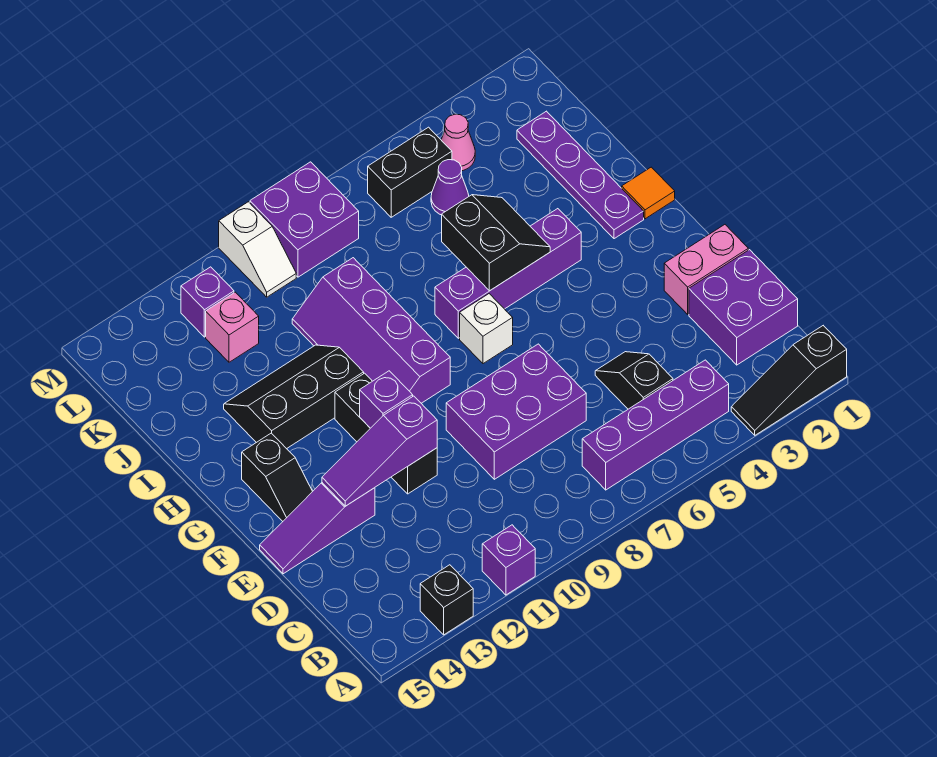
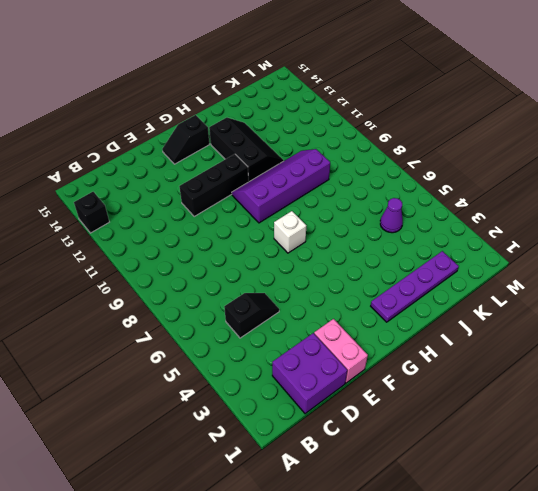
none -> black 1x3 slope [731,326,847,435]
none -> purple 1x1 brick [482,525,535,595]
none -> purple 1x4 brick [582,360,729,490]

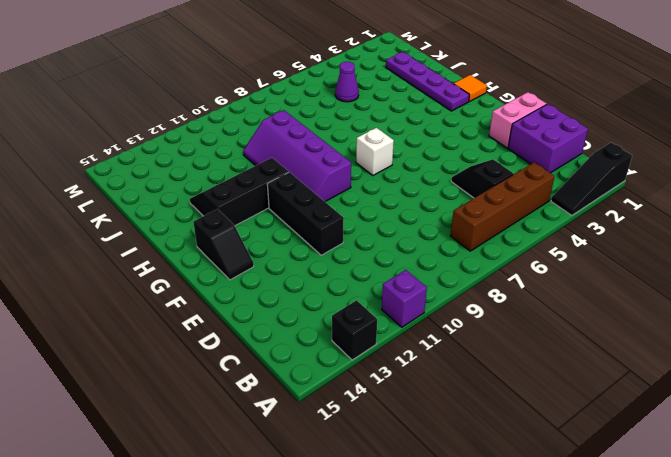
brown 1x4 brick [450,163,555,251] -> purple 1x4 brick [582,360,729,490]
none -> purple 2x3 brick [446,344,586,479]
none -> purple 1x3 slope [260,483,375,574]
none -> purple 1x4 brick [435,209,581,338]

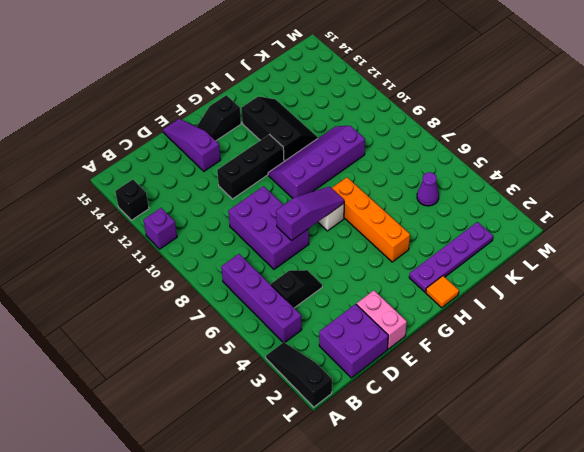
purple 1x3 slope [276,186,344,241] -> purple 1x3 slope turned to [322,396,437,506]
orange 1x4 brick [332,177,410,262] -> purple 1x4 brick [435,209,581,338]
none -> pink 1x1 brick [206,292,259,362]
none -> pink 1x1 cone [441,114,475,171]
none -> black 1x2 brick [368,127,452,217]

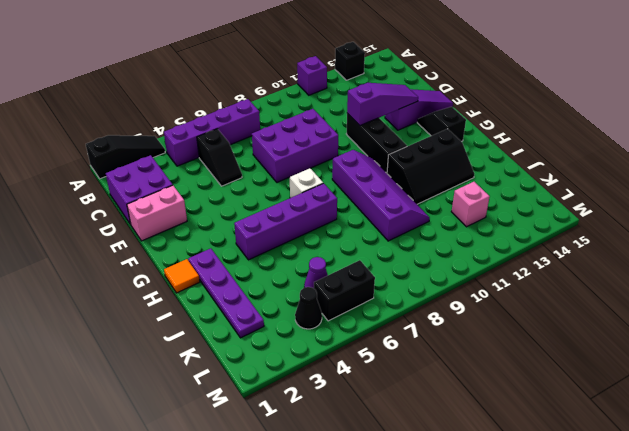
black 1x1 cone [295,287,322,329] -> pink 1x1 cone [441,114,475,171]
none -> purple 2x2 brick [250,162,359,277]
none -> white 1x2 slope [219,202,296,297]
none -> purple 1x1 brick [181,267,234,337]

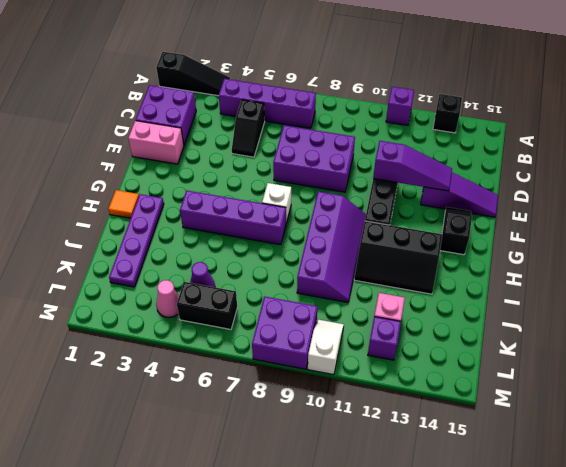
none -> purple 1x1 brick [360,371,413,428]
none -> black 2x2 slope [442,195,550,291]

